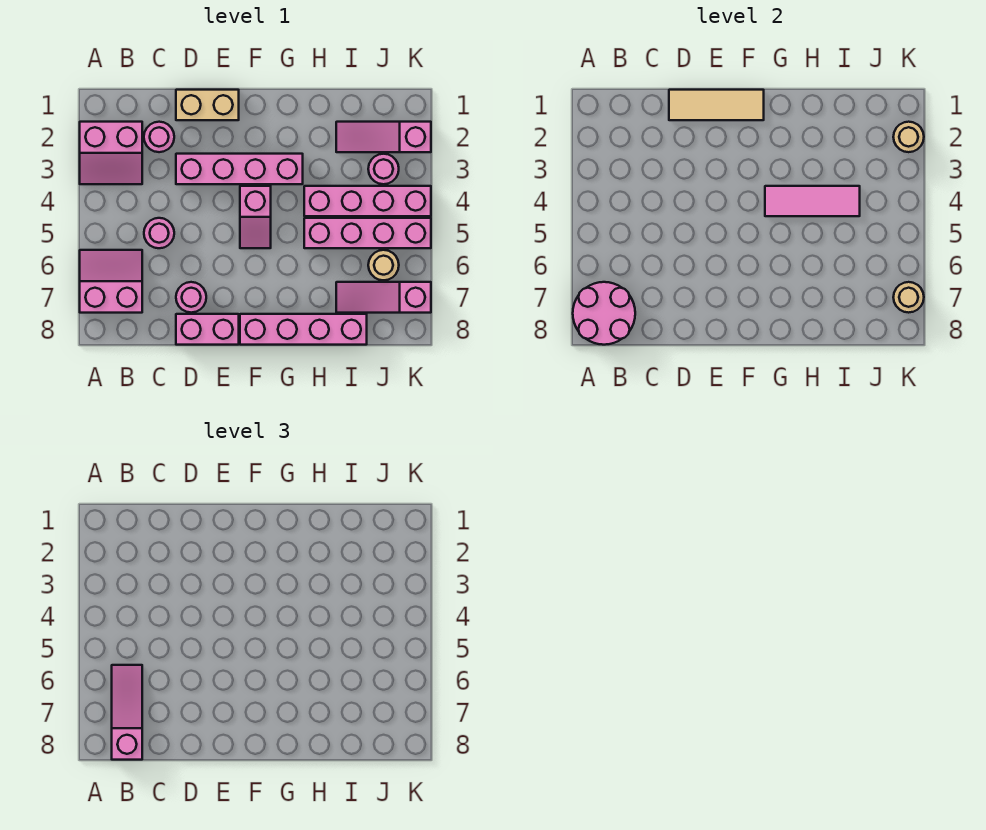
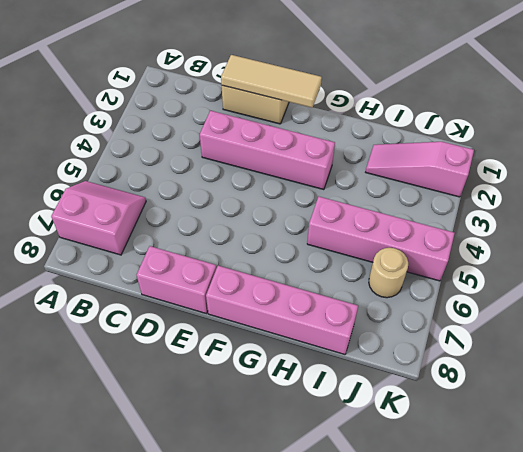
none -> pink 2x2 slope [80,122,142,184]
none -> pink 1x1 round brick [144,122,174,152]
none -> pink 1x1 round brick [144,218,174,248]

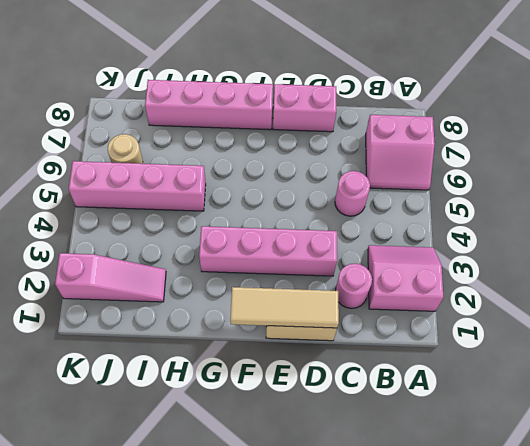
none -> pink 1x1 round brick [176,282,206,313]
none -> pink 1x2 slope [240,186,271,248]
none -> pink 1x4 brick [304,186,431,216]

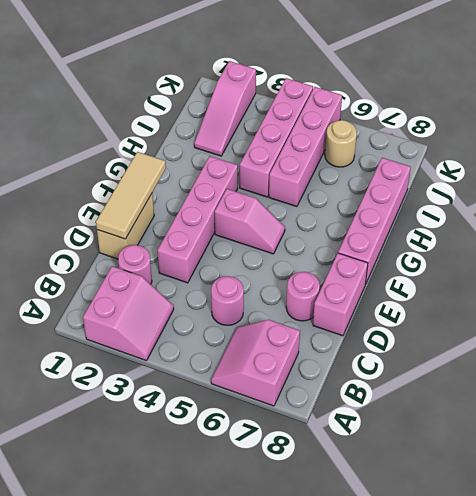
none -> pink 1x3 slope [336,282,431,313]
none -> pink 1x1 round brick [368,154,399,184]
none -> pink 2x2 round brick [573,282,635,345]

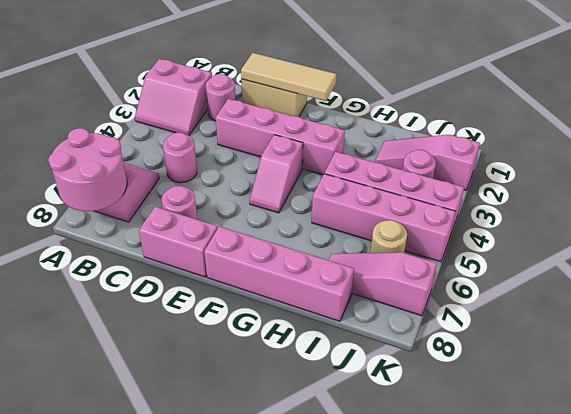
none -> pink 1x3 tile [765,186,860,216]
none -> tan 1x1 round brick [893,122,924,152]
none -> tan 1x1 round brick [893,282,924,313]

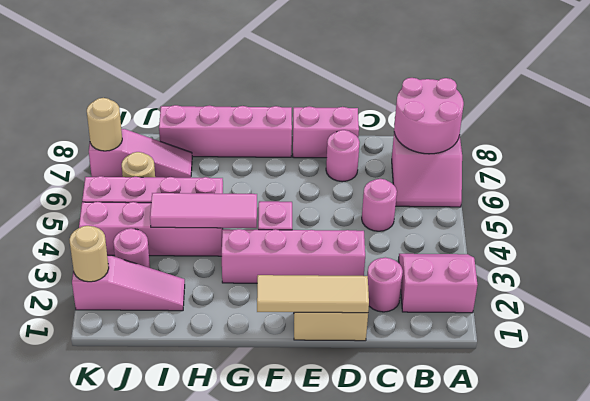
none -> pink 1x3 slope [112,665,142,760]

